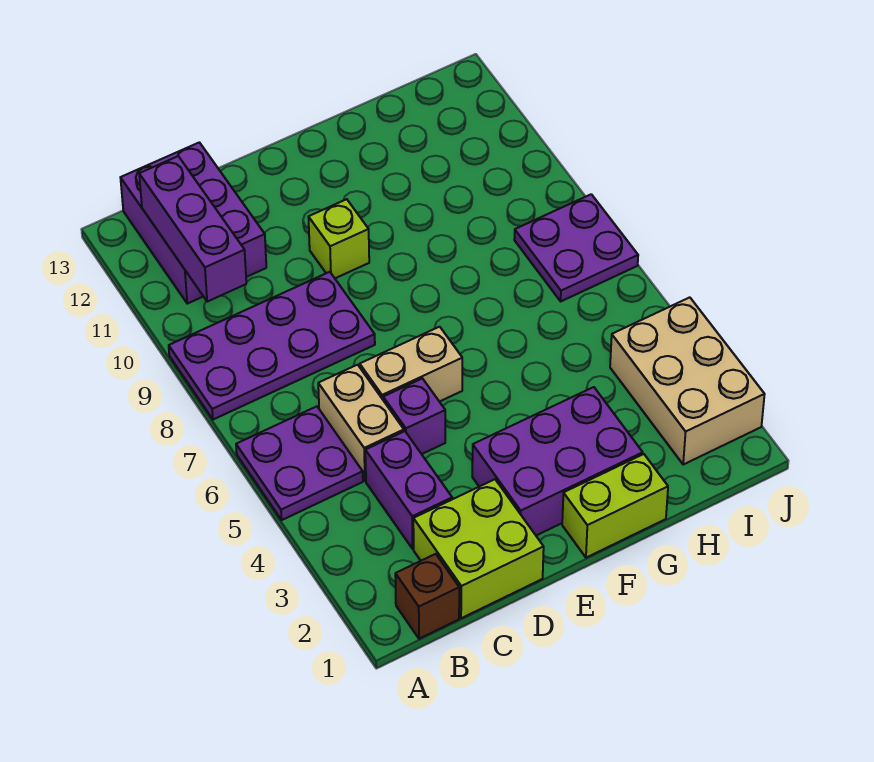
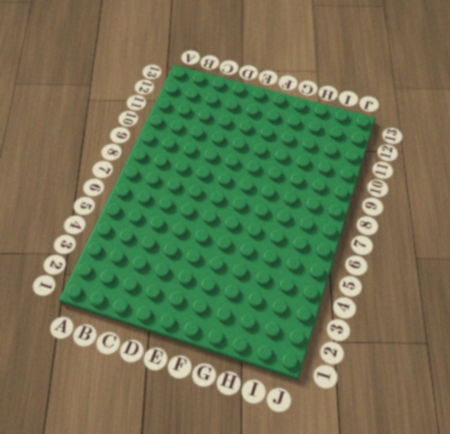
none -> purple 2x2 plate [236,406,363,520]
none -> purple 2x4 plate [169,272,375,420]
none -> brown 1x1 brick [395,554,459,639]

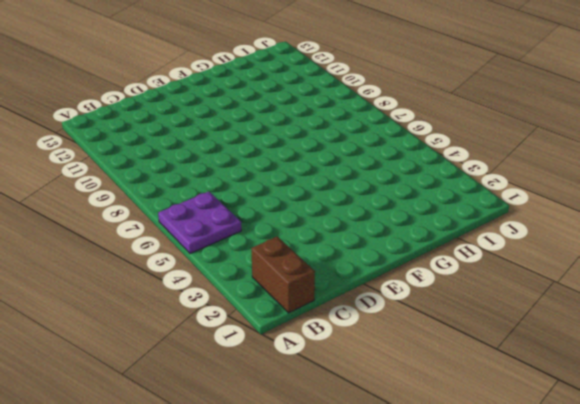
brown 1x2 brick [251,236,315,313] -> brown 1x1 brick [395,554,459,639]
none -> purple 2x4 plate [169,272,375,420]
none -> purple 2x3 brick [120,142,266,304]
none -> lime 2x2 brick [413,479,544,618]

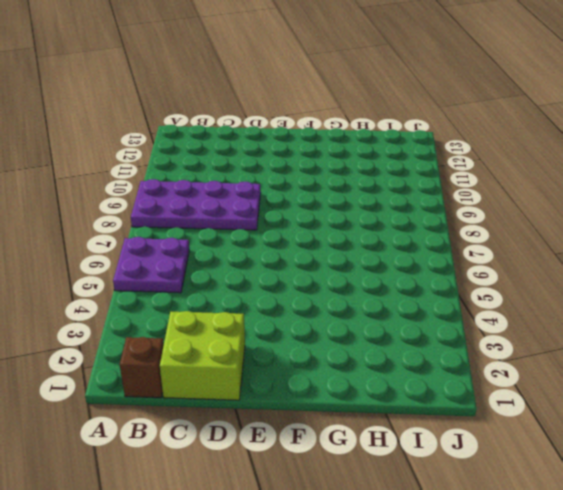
none -> purple 2x3 brick [120,142,266,304]
none -> purple 1x2 brick [365,431,452,549]
none -> tan 1x2 brick [318,365,404,481]

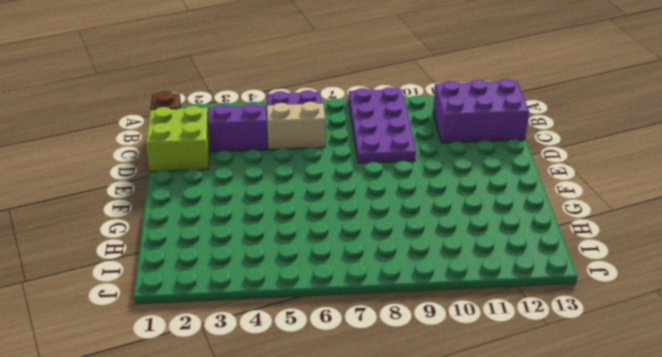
none -> purple 1x1 brick [383,379,445,454]
none -> tan 1x2 brick [360,327,462,402]
none -> purple 2x3 brick [472,387,643,535]

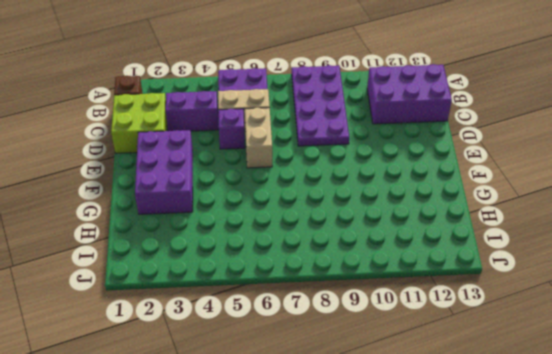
none -> lime 1x1 brick [308,199,369,278]
none -> lime 1x2 brick [562,454,668,558]
none -> tan 2x3 brick [610,297,765,464]

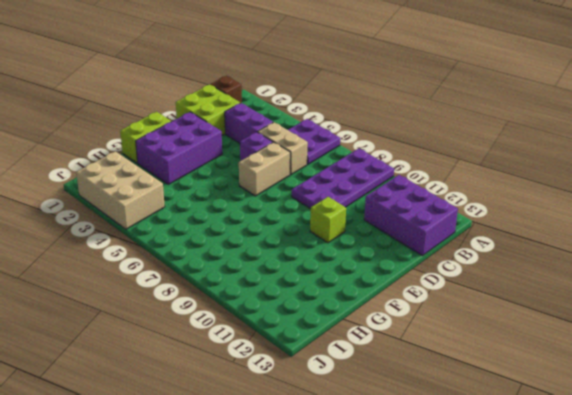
none -> purple 2x2 plate [514,194,638,301]
none -> purple 1x3 brick [139,156,246,302]

